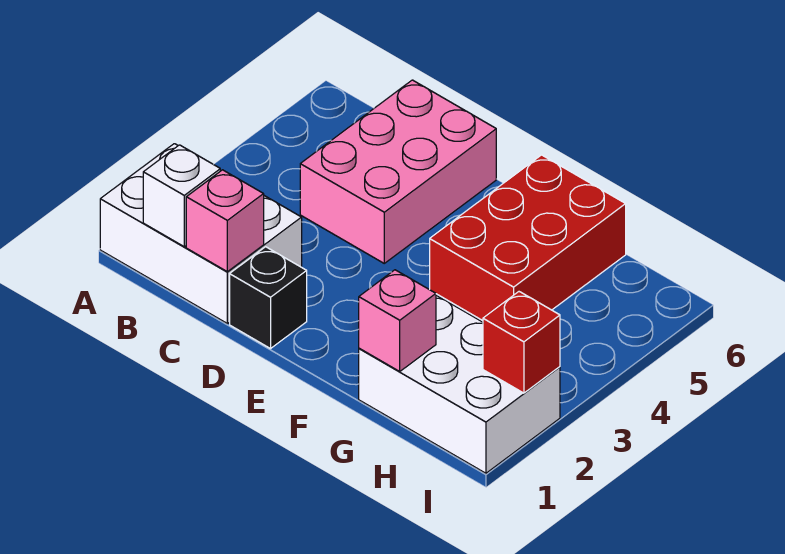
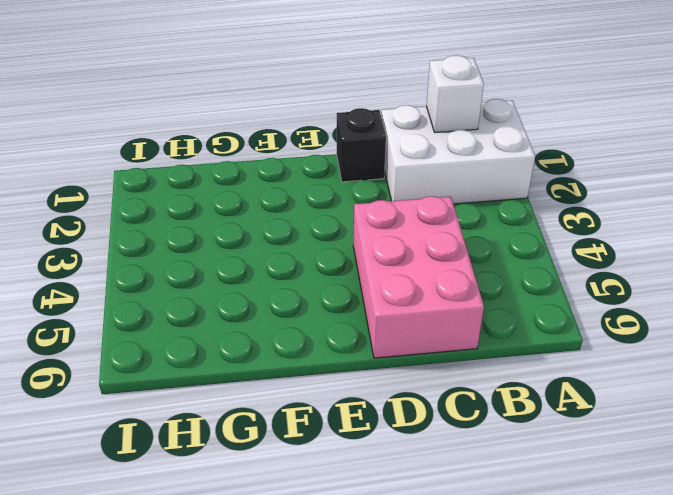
none -> red 2x3 brick [430,155,626,321]
none -> white 2x3 brick [359,295,560,473]

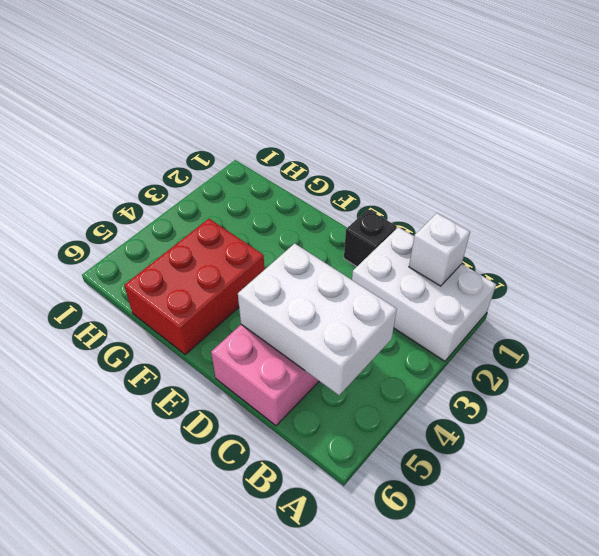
white 2x3 brick [238,244,397,395] -> white 2x3 brick moved to [359,295,560,473]
none -> pink 1x1 brick [186,170,264,272]
none -> pink 1x1 brick [359,270,436,371]

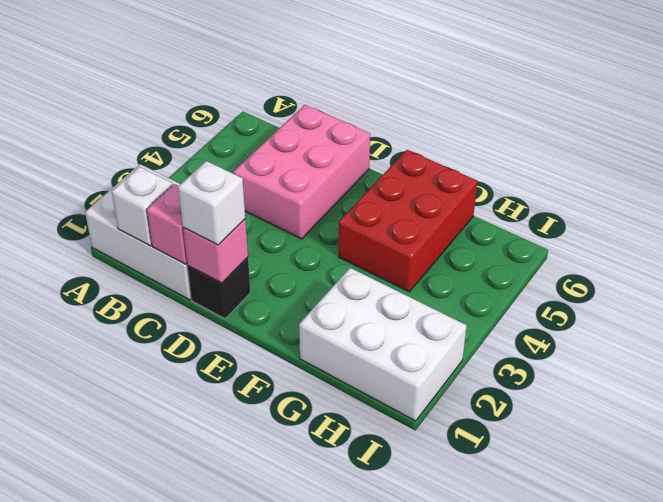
pink 1x1 brick [183,219,248,283] -> pink 1x1 brick moved to [359,270,436,371]
white 1x1 brick [178,161,245,245] -> none
none -> red 1x1 brick [483,292,560,393]

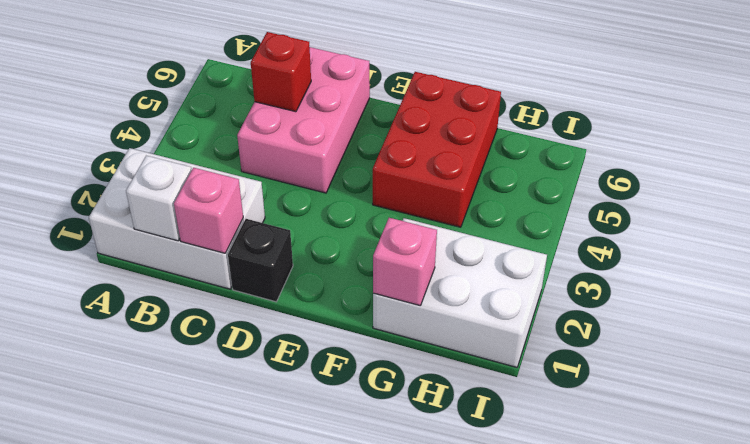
red 1x1 brick [251,32,311,112] -> red 1x1 brick moved to [483,292,560,393]

